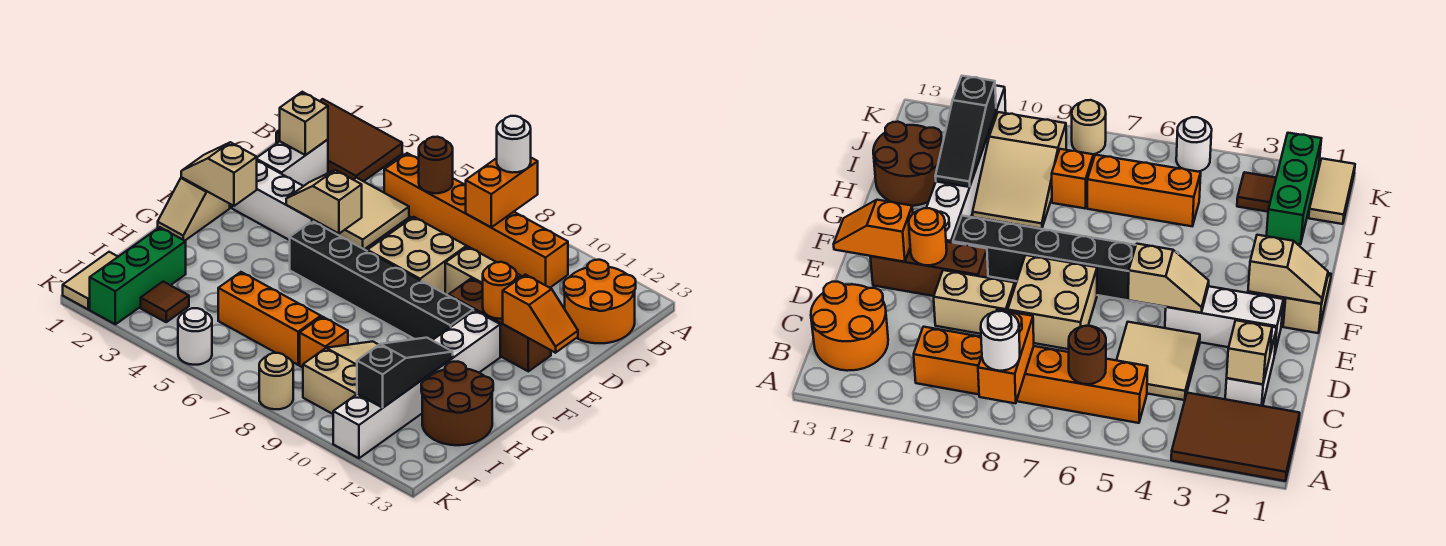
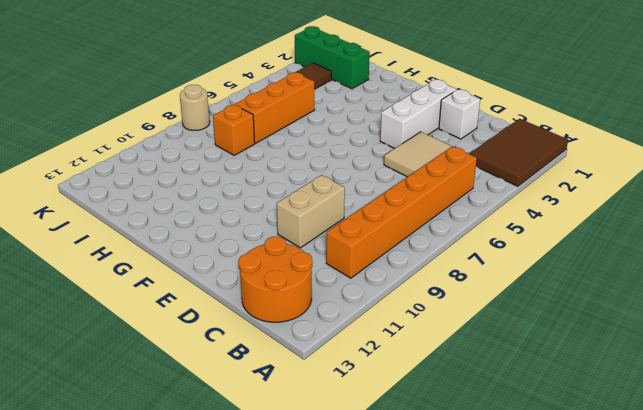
white 1x1 brick [439,90,480,139] -> white 1x2 brick [257,140,328,186]
none -> tan 2x2 brick [367,217,467,294]
none -> brown 1x3 brick [449,278,551,371]
none -> tan 1x2 slope [158,177,230,241]
none -> black 1x6 brick [290,221,473,340]

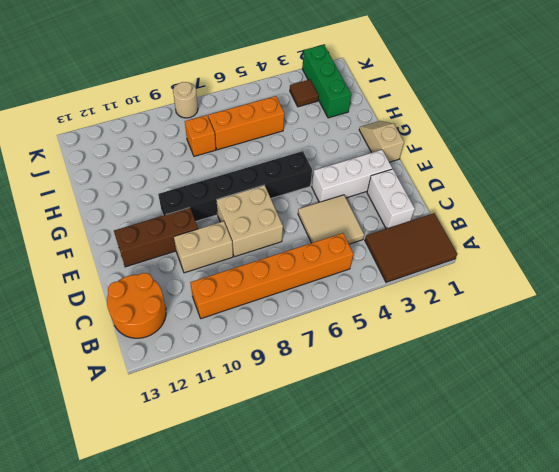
none -> white 1x6 brick [333,310,500,458]
none -> tan 2x3 slope [303,341,379,414]
none -> brown 2x2 round brick [421,361,493,445]
none -> tan 1x2 tile [63,252,118,309]

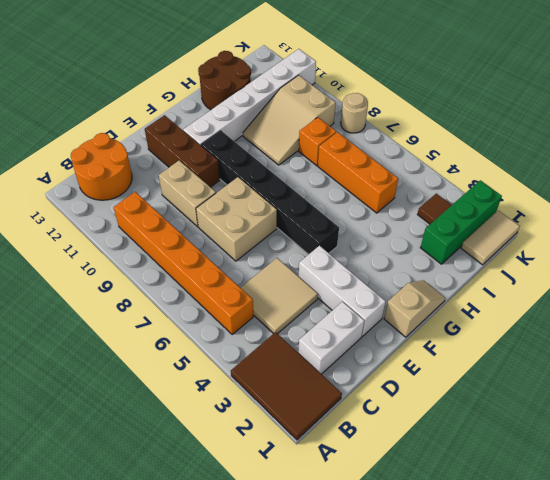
none -> white 1x1 round brick [178,308,212,365]
none -> orange 1x2 brick [466,158,538,227]
none -> brown 1x1 round brick [418,137,453,193]
none -> tan 1x1 brick [280,92,328,155]

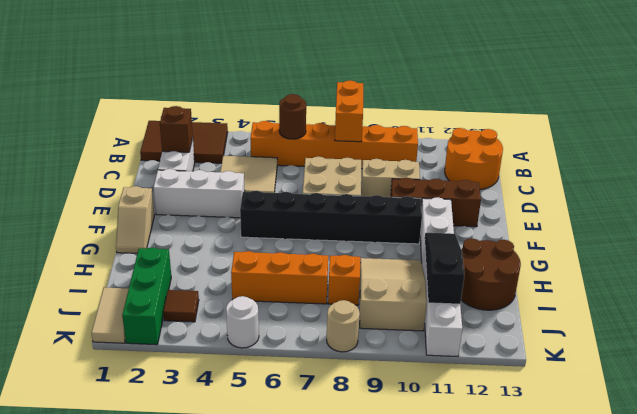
brown 1x1 brick [160,106,193,152] -> tan 1x1 brick [280,92,328,155]
none -> tan 1x2 slope [286,170,362,234]
none -> orange 1x1 round brick [483,262,517,319]
none -> orange 1x2 slope [503,274,578,353]
none -> tan 1x2 slope [181,142,257,206]

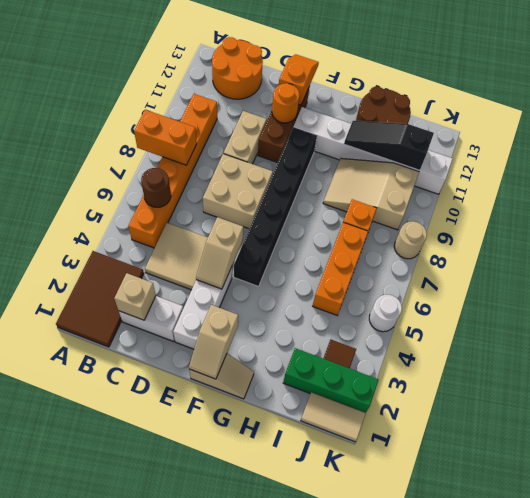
none -> white 1x1 round brick [497,116,531,173]

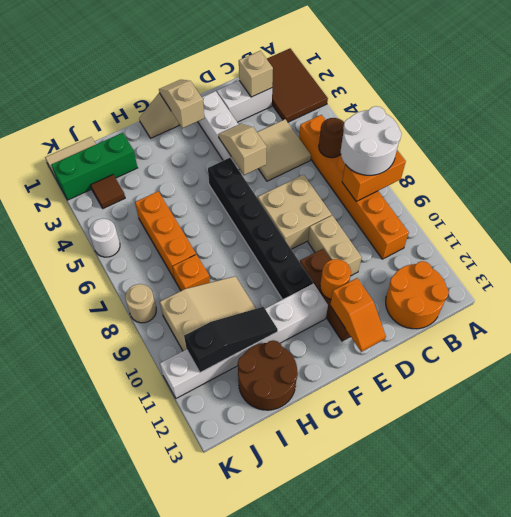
white 2x2 round brick [341,106,401,175] -> white 1x1 round brick [497,116,531,173]

